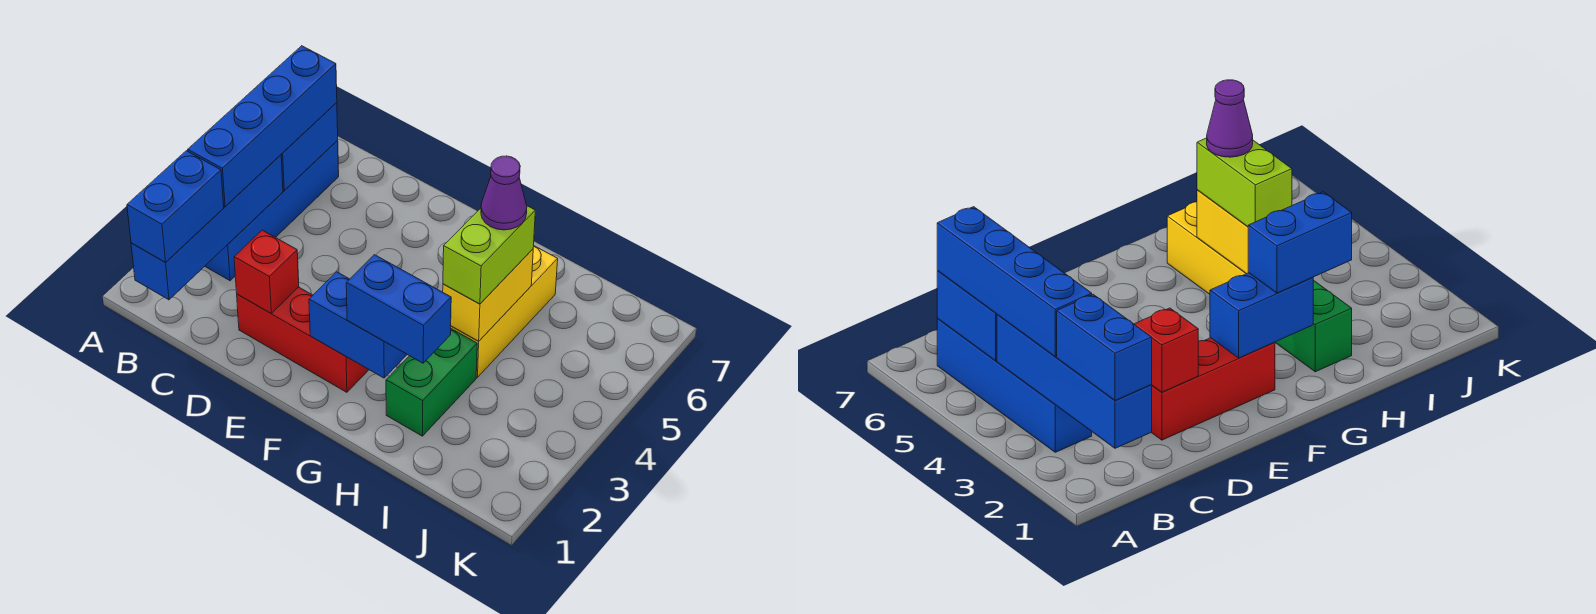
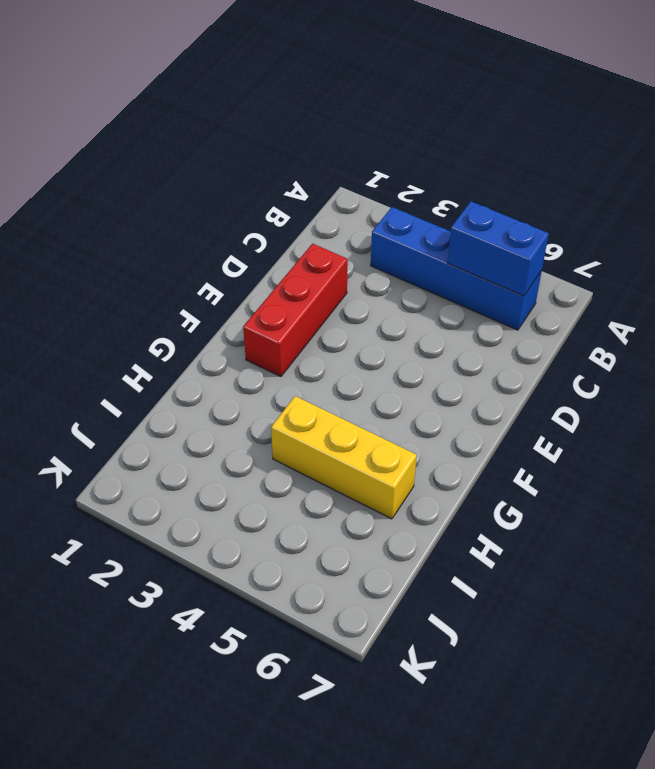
none -> green 1x2 brick [386,329,477,436]
none -> blue 1x4 brick [131,155,283,300]
none -> red 1x1 brick [234,230,299,313]

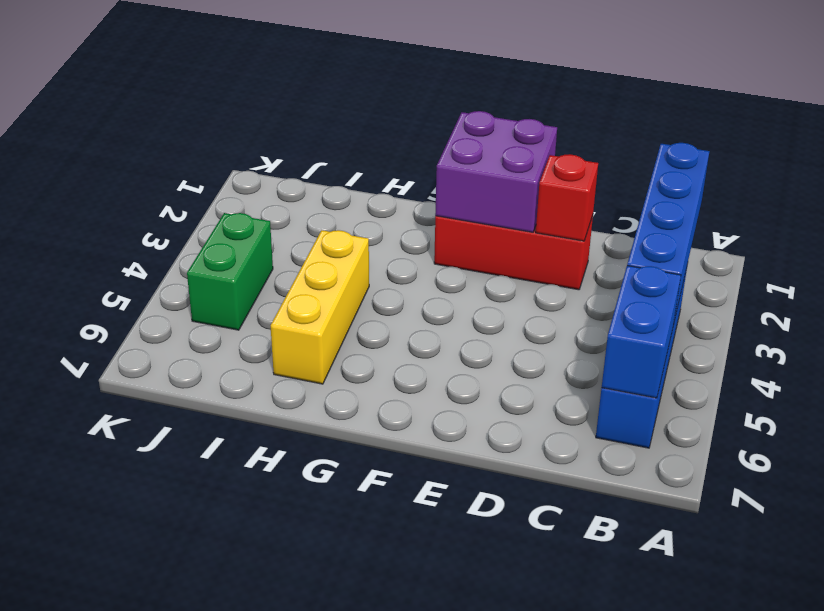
purple 2x2 brick [435,111,557,232] -> blue 1x2 brick [309,272,407,378]
green 1x2 brick [187,213,273,330] -> green 1x2 brick moved to [386,329,477,436]
none -> yellow 1x2 brick [443,249,533,341]
none -> blue 1x2 brick [127,151,224,262]
none -> blue 1x4 brick [188,46,337,207]

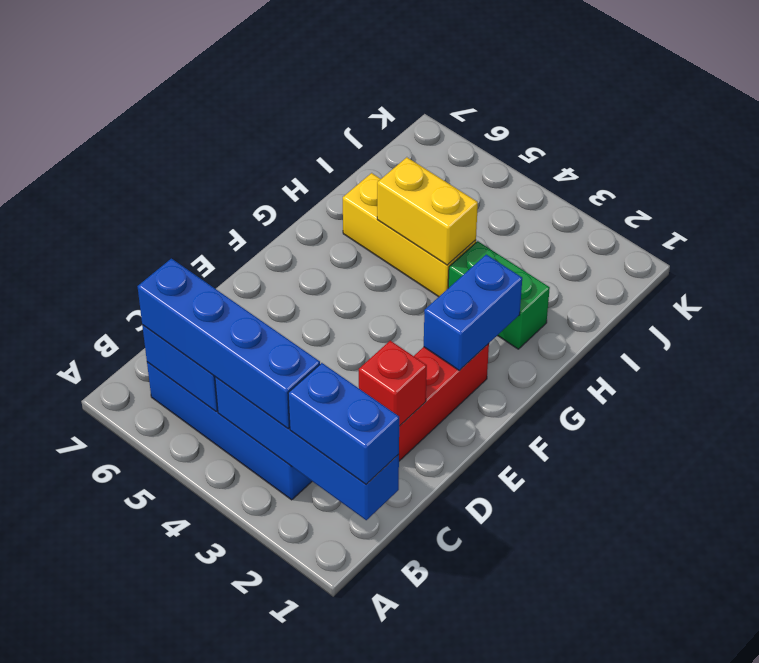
none -> blue 1x2 brick [346,255,451,363]
none -> lime 1x2 brick [443,206,535,304]
none -> purple 1x1 cone [481,156,527,230]

